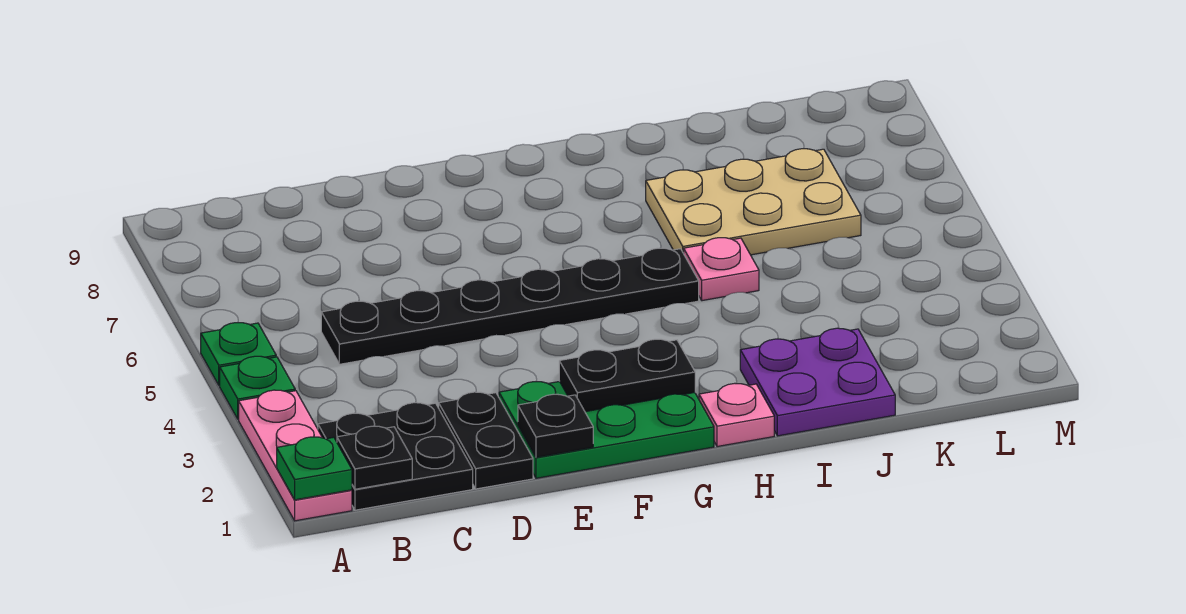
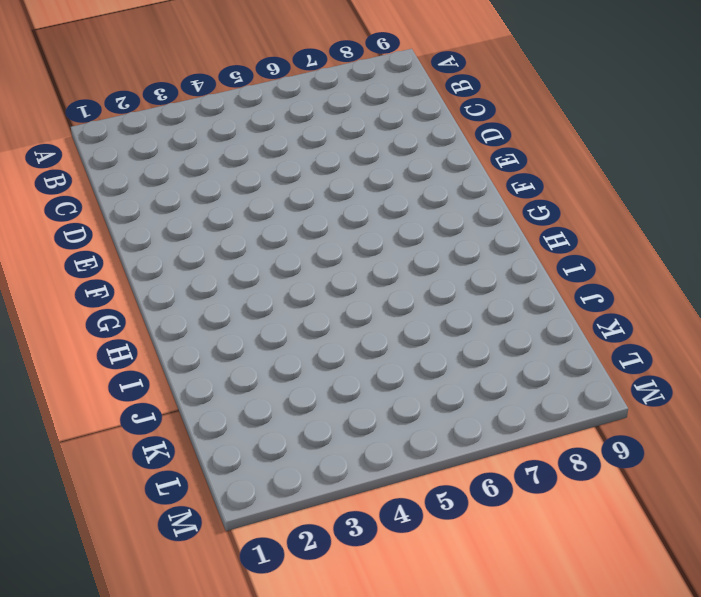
none -> pink 1x3 plate [239,390,352,521]
none -> green 1x1 plate [220,356,295,419]
none -> green 1x1 plate [201,323,276,386]

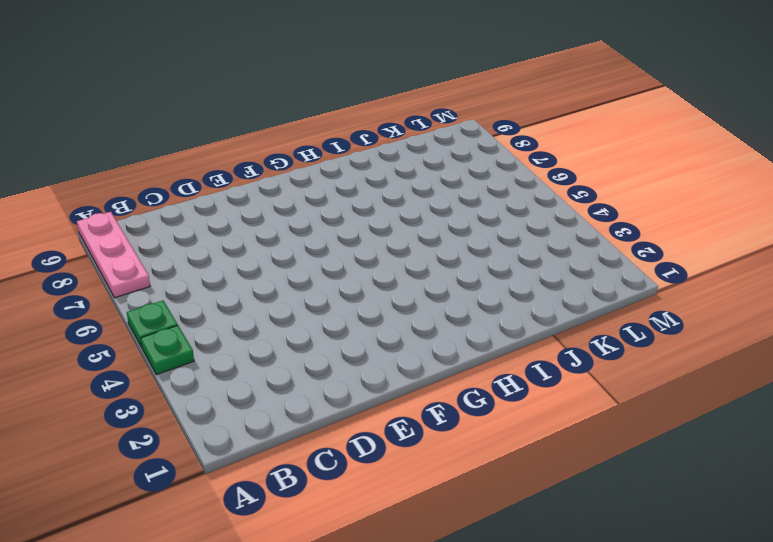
pink 1x3 plate [77,212,150,298] -> pink 1x3 plate moved to [239,390,352,521]
none -> black 2x2 plate [318,403,473,510]
none -> black 1x6 plate [321,248,699,364]
none -> black 1x2 plate [439,392,533,489]

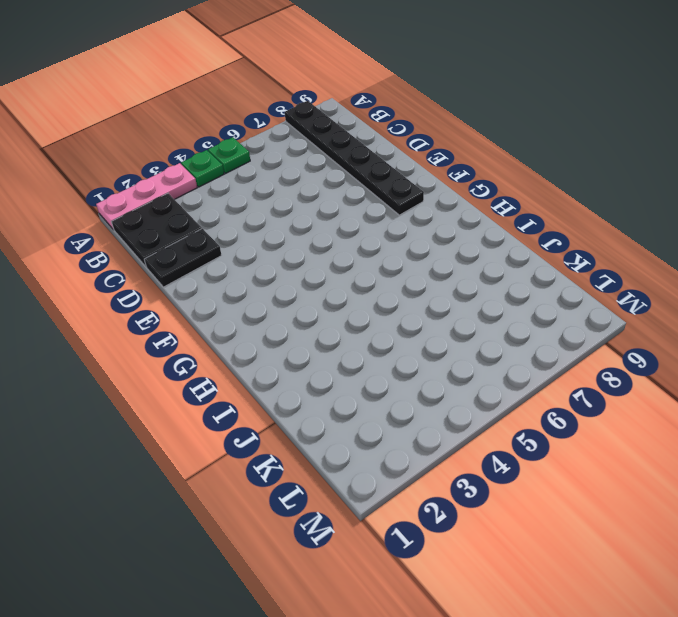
black 1x6 plate [285,101,424,215] -> black 1x6 plate moved to [321,248,699,364]
none -> green 2x3 plate [499,381,714,478]
none -> pink 1x1 plate [699,383,774,447]
none -> purple 2x2 plate [740,328,895,436]

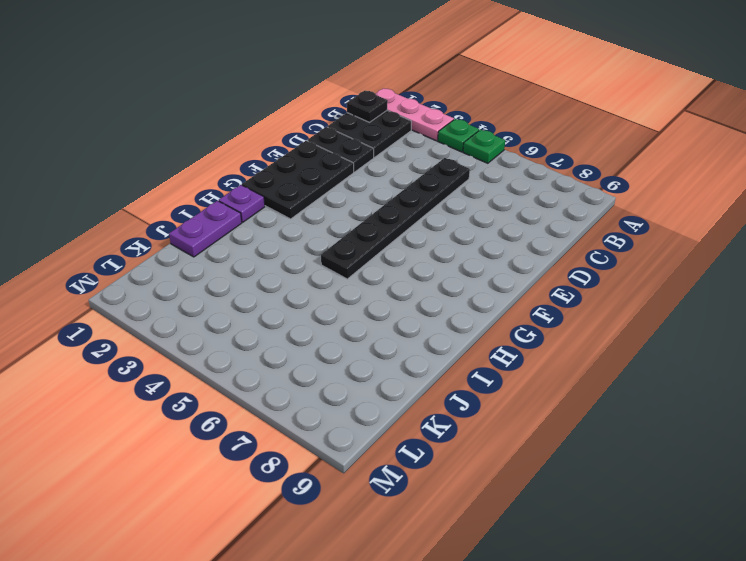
black 2x3 plate [242,141,354,219] -> green 2x3 plate [499,381,714,478]
purple 1x1 plate [219,185,265,222] -> pink 1x1 plate [699,383,774,447]
purple 1x2 plate [169,201,242,257] -> purple 2x2 plate [740,328,895,436]
none -> pink 1x1 plate [684,238,759,301]
none -> tan 2x3 plate [646,149,861,255]
none -> green 1x1 plate [277,437,352,500]

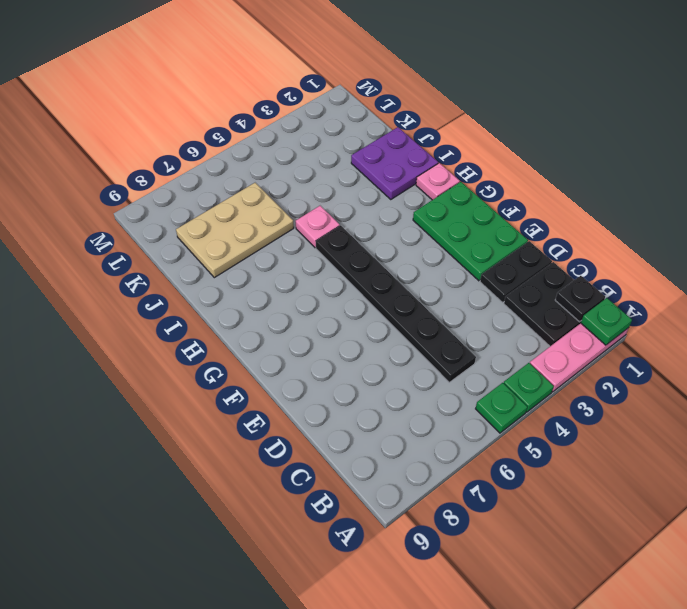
tan 2x3 plate [176,183,294,278] -> tan 2x3 plate turned to [646,149,861,255]
none -> black 1x1 plate [518,394,593,457]
none -> black 1x2 plate [559,339,695,412]

